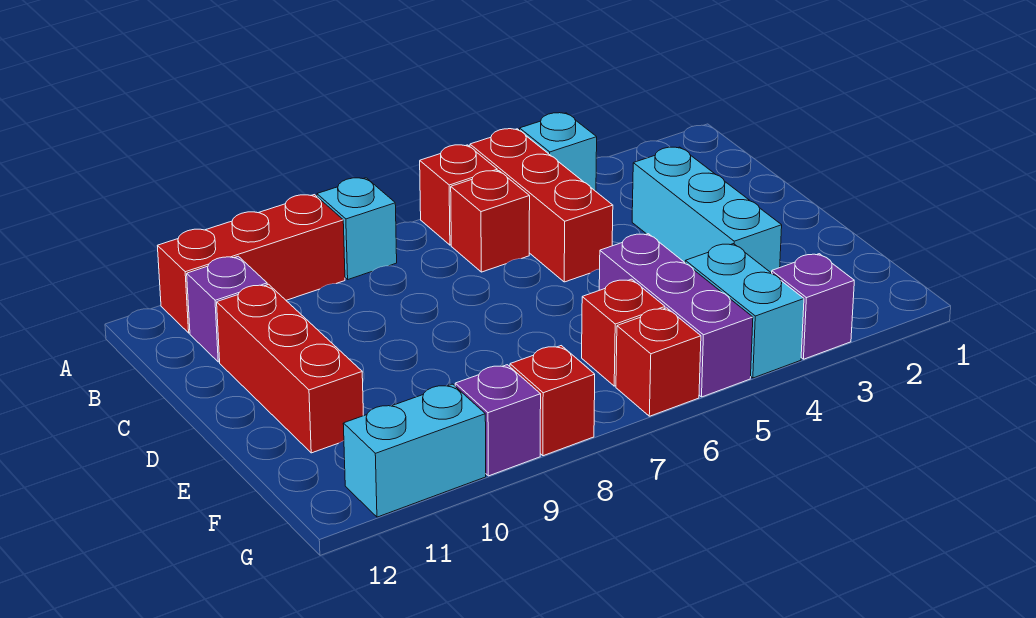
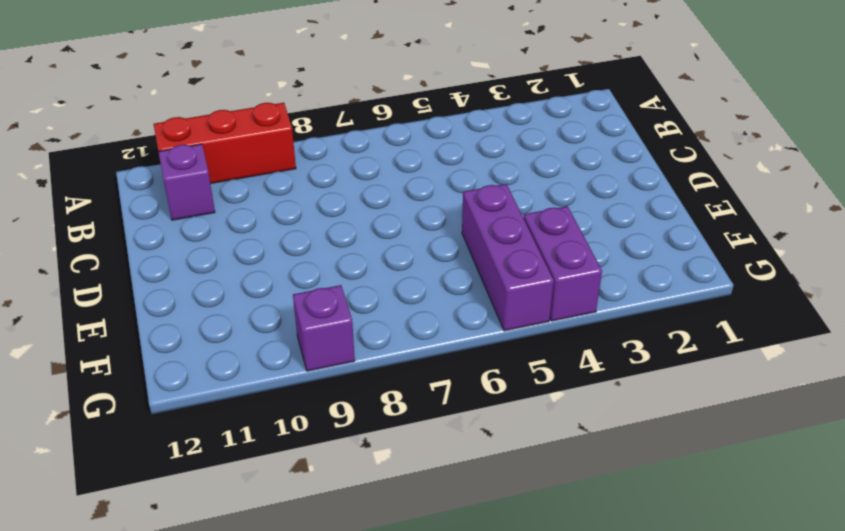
purple 1x2 brick [524,206,602,321] -> cyan 1x2 brick [685,244,804,378]
none -> cyan 1x1 brick [520,113,597,191]
none -> red 1x3 brick [470,129,613,282]
none -> red 1x1 brick [420,145,497,245]

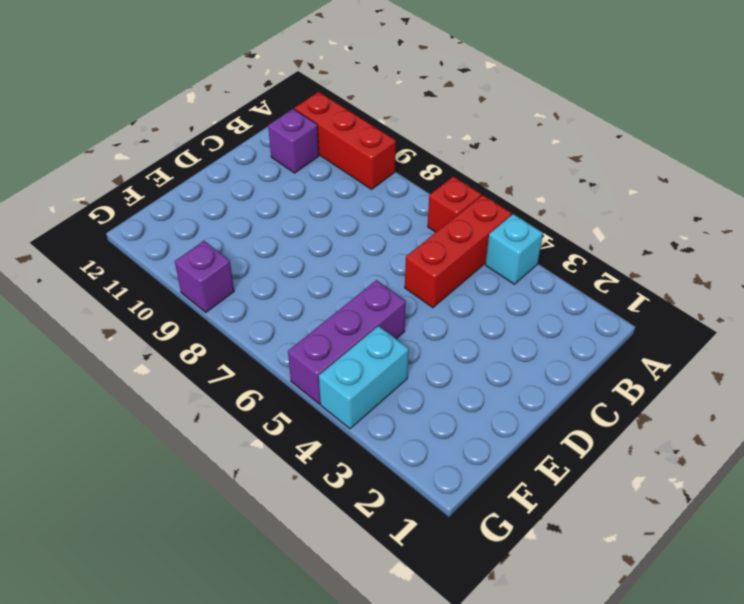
none -> cyan 1x1 brick [317,178,397,279]
none -> red 1x1 brick [451,171,530,272]
none -> cyan 1x3 brick [632,147,782,273]

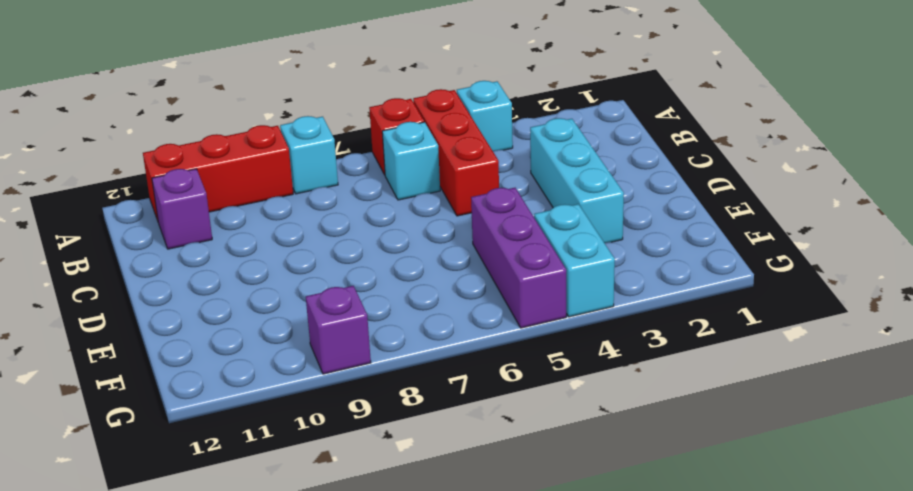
cyan 1x1 brick [382,122,440,200] -> red 1x1 brick [451,171,530,272]
none -> red 1x3 brick [217,284,363,453]
none -> red 1x1 brick [582,279,665,386]
none -> purple 1x1 brick [772,254,854,359]

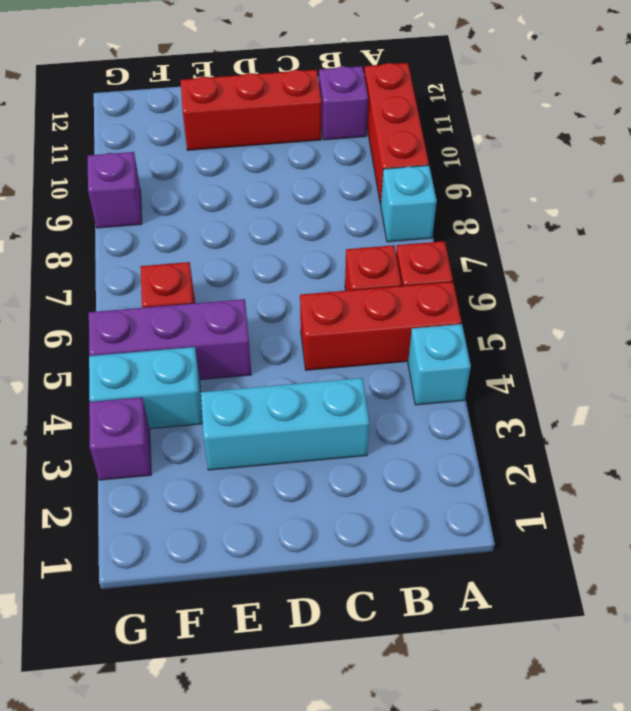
none -> red 1x1 brick [616,308,701,416]
none -> red 1x1 brick [510,346,595,456]
none -> cyan 1x2 brick [343,384,486,517]

